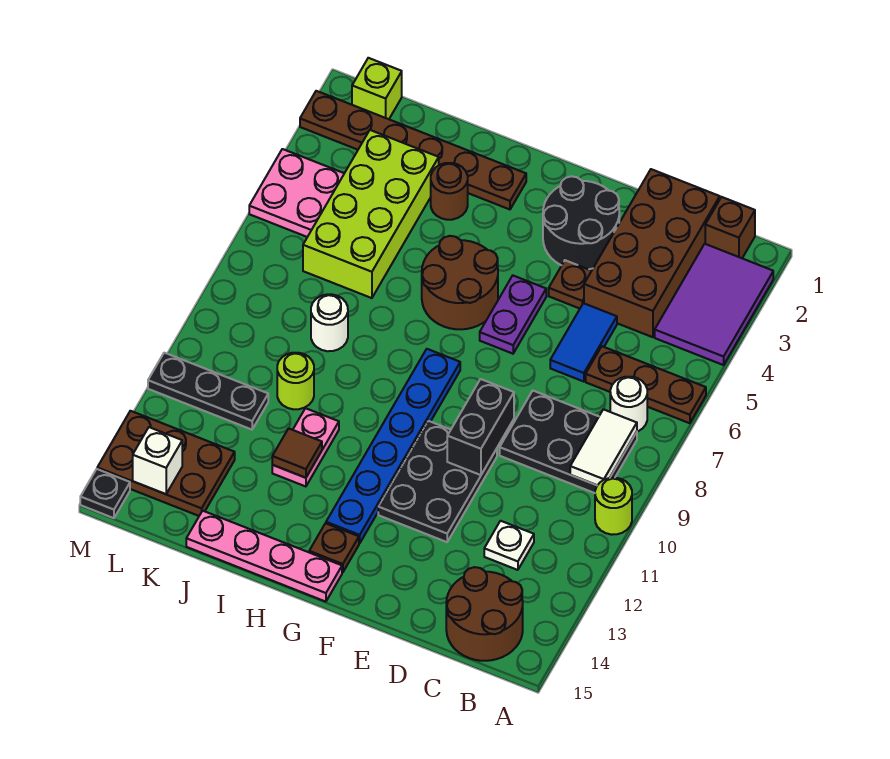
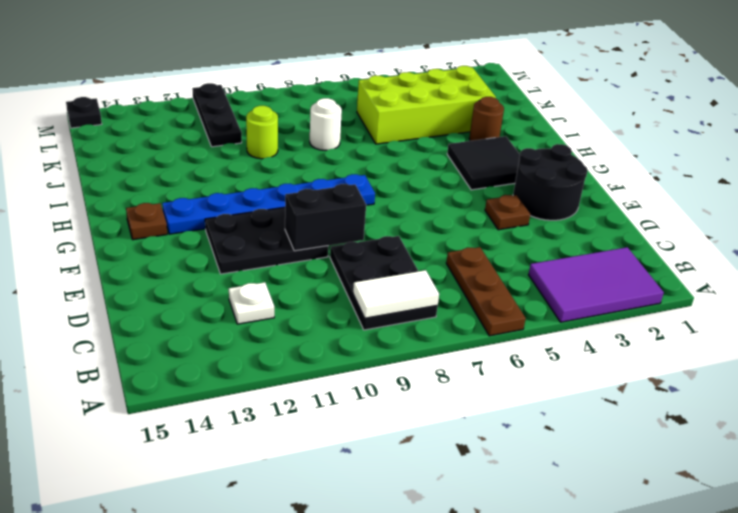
black 2x2 tile [447,136,520,190] -> none
none -> lime 1x1 round brick [595,478,632,535]
none -> brown 1x1 brick [705,197,755,258]
none -> white 1x1 round brick [610,377,647,432]
none -> brown 2x2 round brick [446,567,523,661]

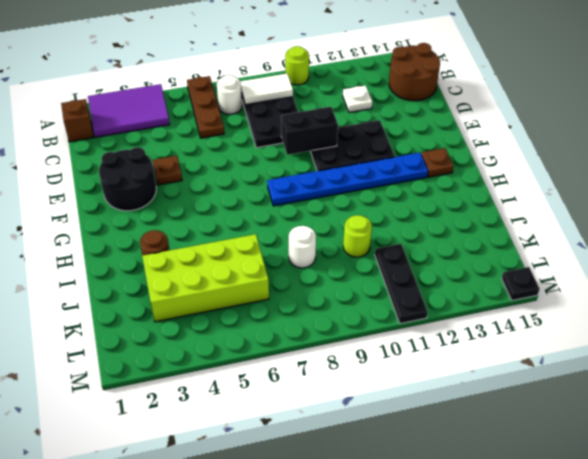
none -> brown 2x4 brick [584,169,720,337]
none -> blue 1x2 tile [550,303,617,382]
none -> purple 1x2 plate [480,276,546,354]
none -> brown 2x2 round brick [422,236,498,329]

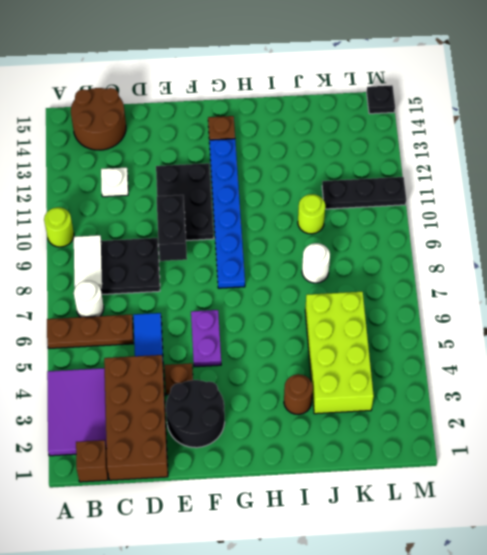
none -> brown 2x2 round brick [422,236,498,329]
none -> pink 1x4 plate [186,511,342,602]
none -> brown 1x6 plate [300,91,526,209]
none -> pink 1x2 plate [272,408,339,487]

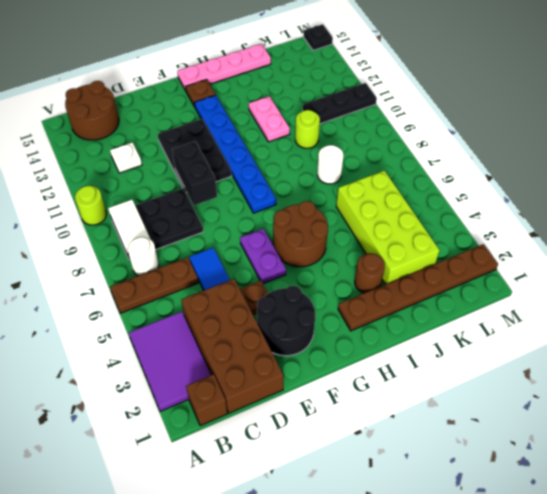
none -> brown 2x3 plate [97,411,235,516]
none -> lime 1x1 brick [352,58,402,119]
none -> pink 2x2 plate [249,149,344,237]
none -> brown 1x1 tile [272,428,322,478]

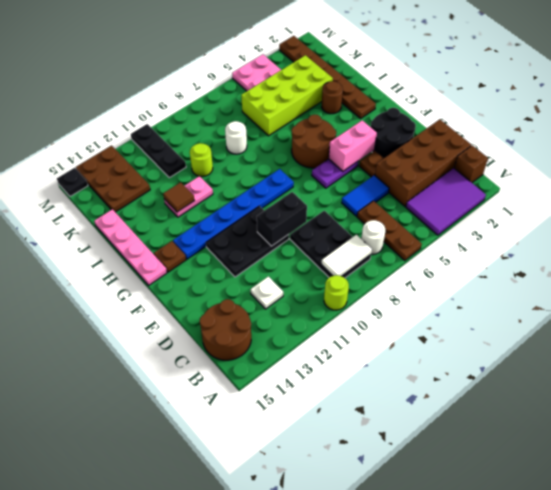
pink 1x2 brick [329,120,377,171] -> none
none -> lime 1x1 brick [352,58,402,119]
none -> white 1x1 brick [133,427,182,494]

